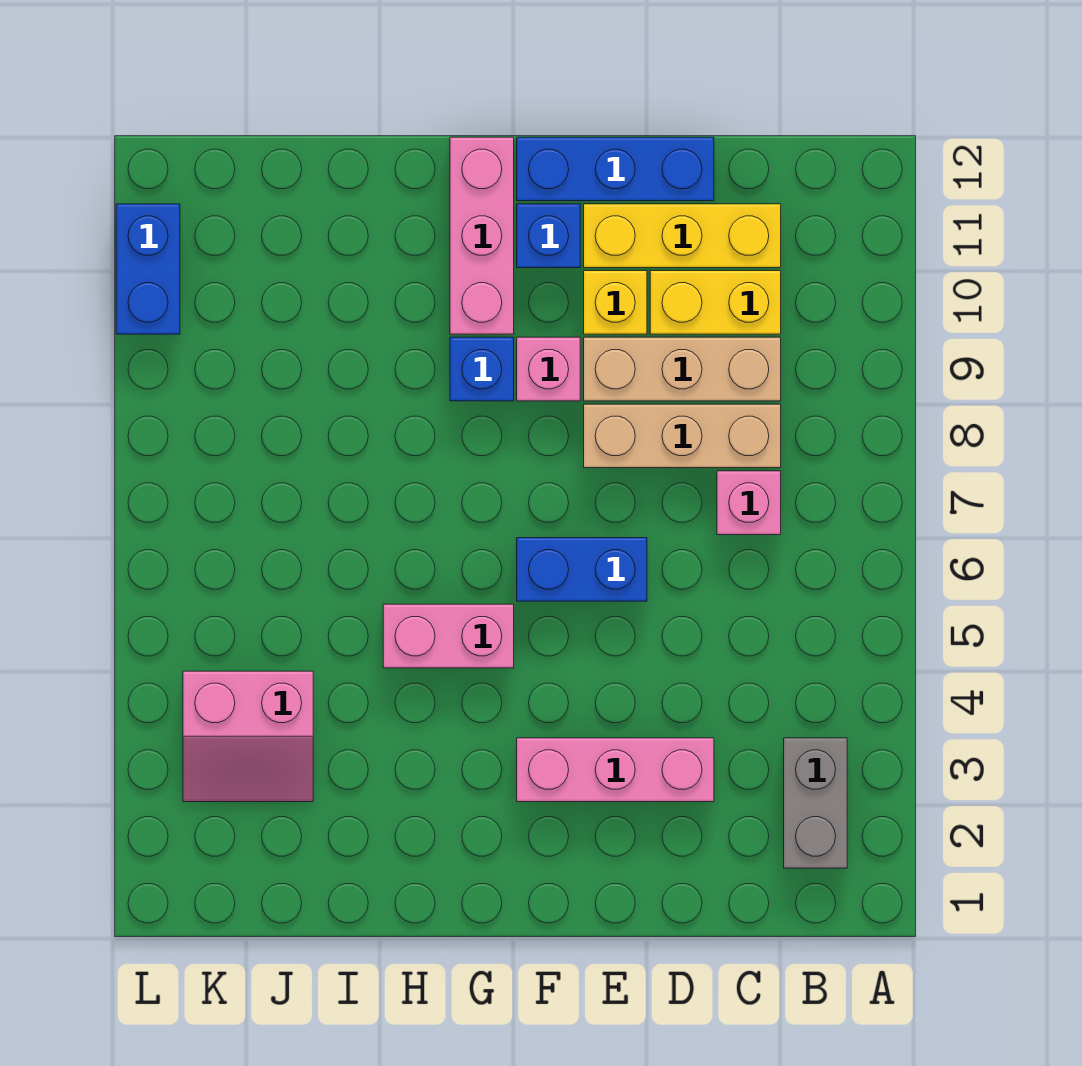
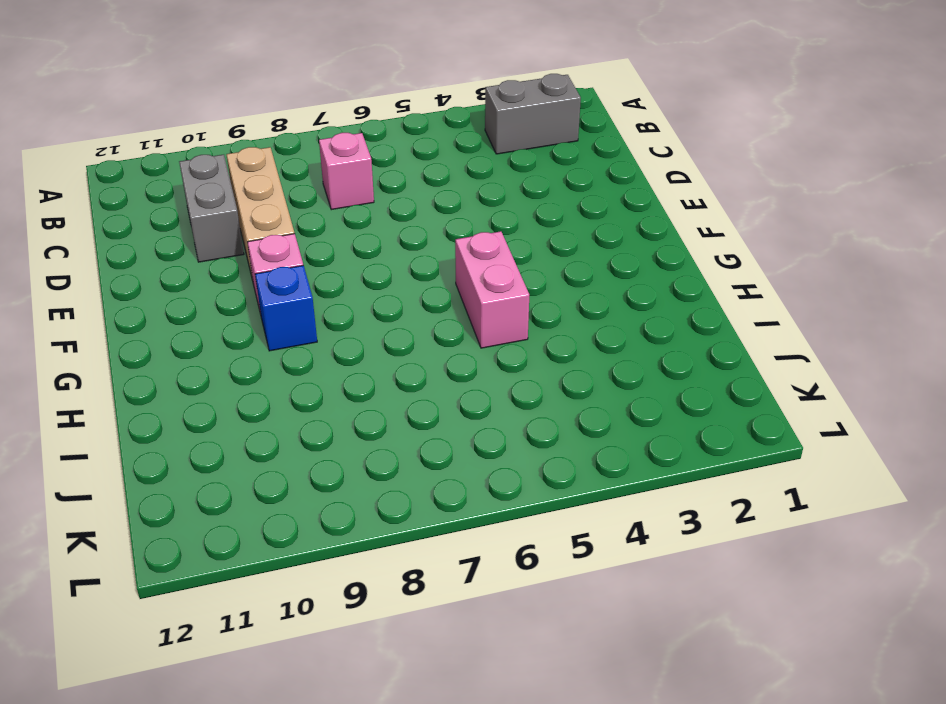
grey 1x2 brick [179,155,244,262] -> yellow 1x2 brick [650,271,781,334]
none -> tan 1x3 brick [584,404,781,468]
none -> yellow 1x3 brick [584,204,781,268]
none -> pink 1x3 brick [517,738,714,802]

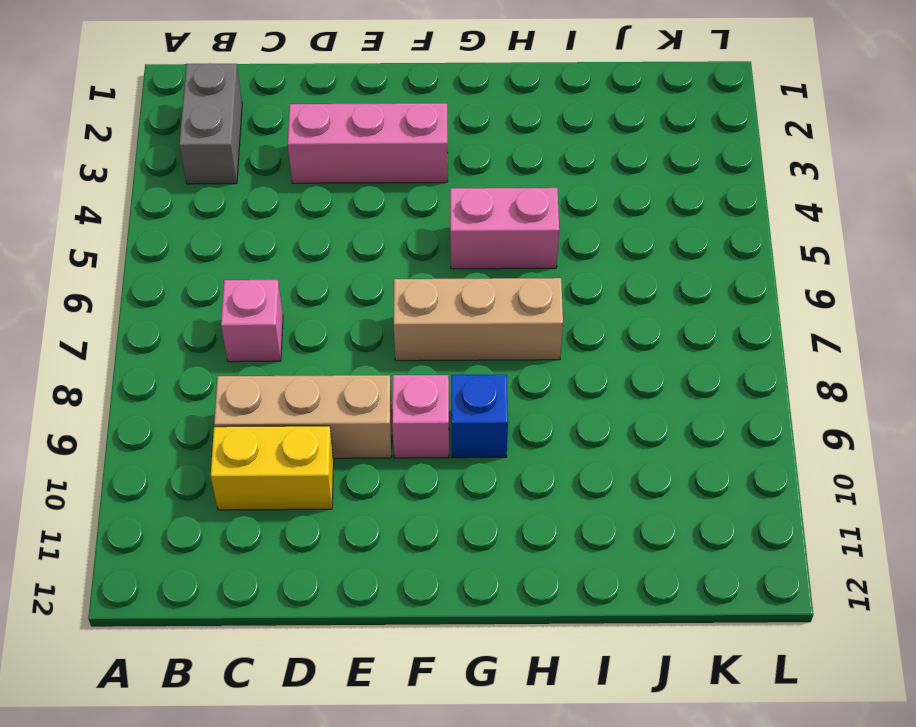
tan 1x3 brick [394,278,563,361] -> tan 1x3 brick moved to [584,404,781,468]
none -> yellow 1x3 brick [584,204,781,268]
none -> blue 1x3 brick [517,137,714,201]
none -> blue 1x2 brick [517,538,647,601]

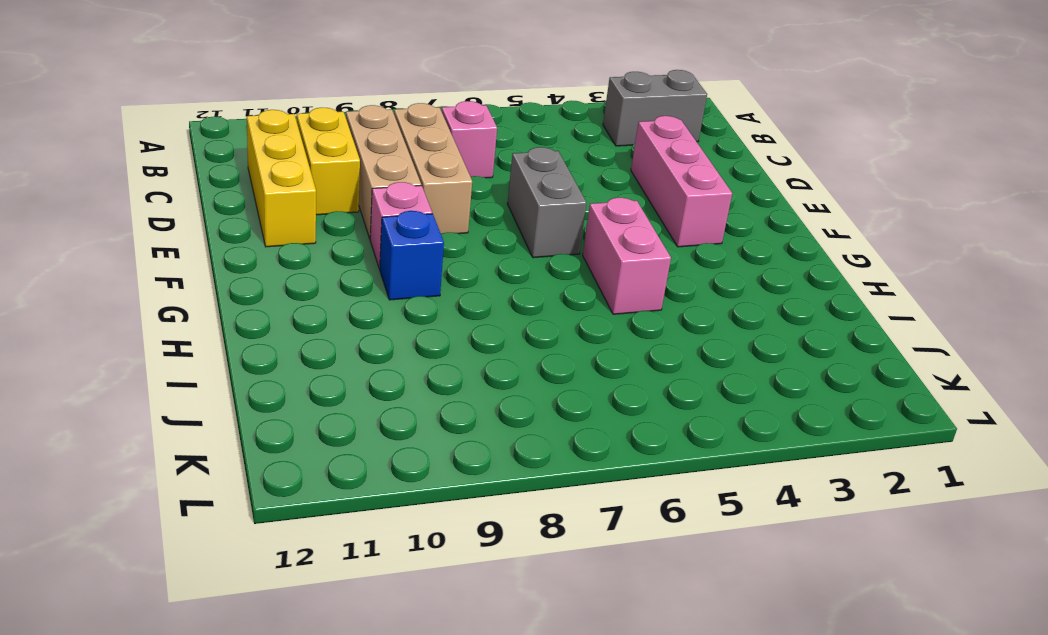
grey 1x2 brick [507,147,587,258] -> blue 1x2 brick [517,538,647,601]
none -> blue 1x3 brick [517,137,714,201]
none -> yellow 1x1 brick [584,271,647,334]
none -> blue 1x1 brick [517,204,580,268]

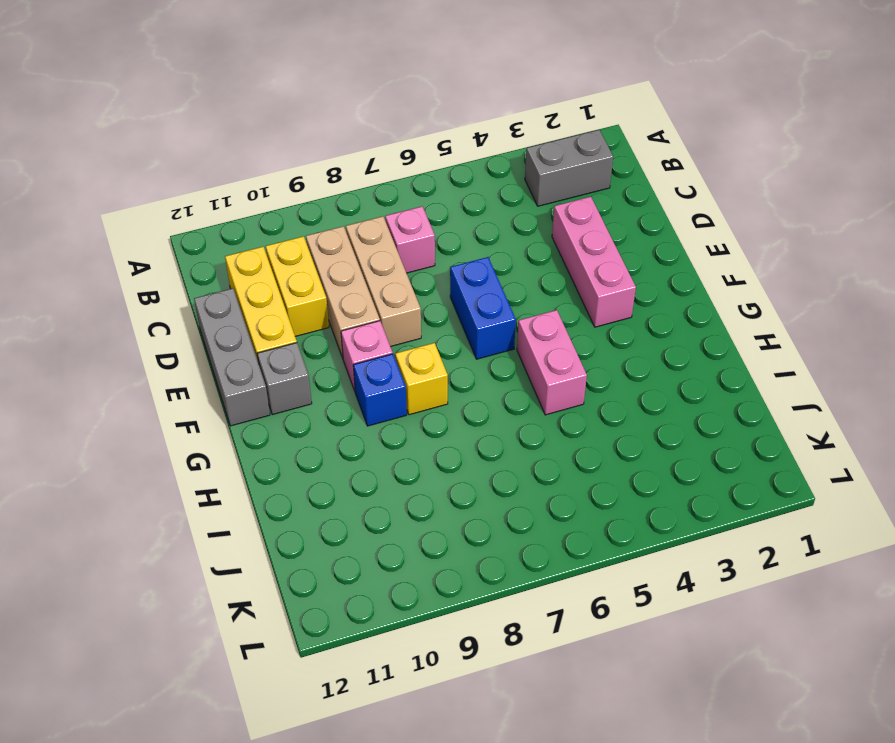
grey 1x3 brick [194,288,270,426] -> blue 1x3 brick [517,137,714,201]
grey 1x1 brick [257,343,312,415] -> blue 1x1 brick [517,204,580,268]
yellow 1x1 brick [395,343,448,415] -> yellow 1x1 brick moved to [584,271,647,334]
none -> pink 1x3 brick [450,137,514,334]
none -> pink 2x2 slope [183,671,313,802]
none -> blue 1x2 brick [116,204,180,334]

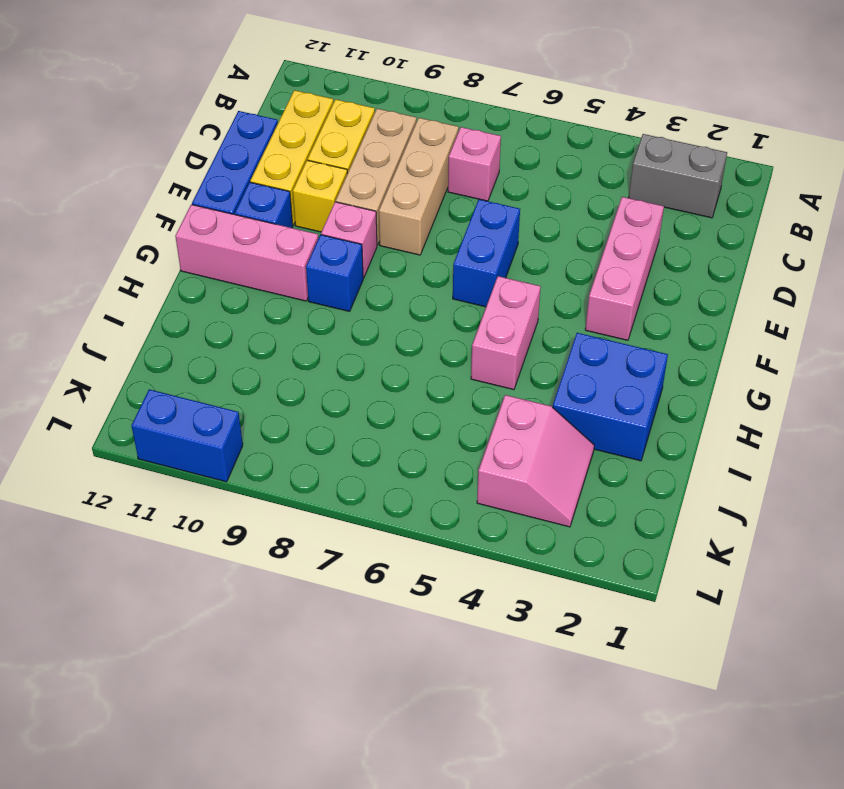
blue 2x2 brick [553,333,668,461] -> none

